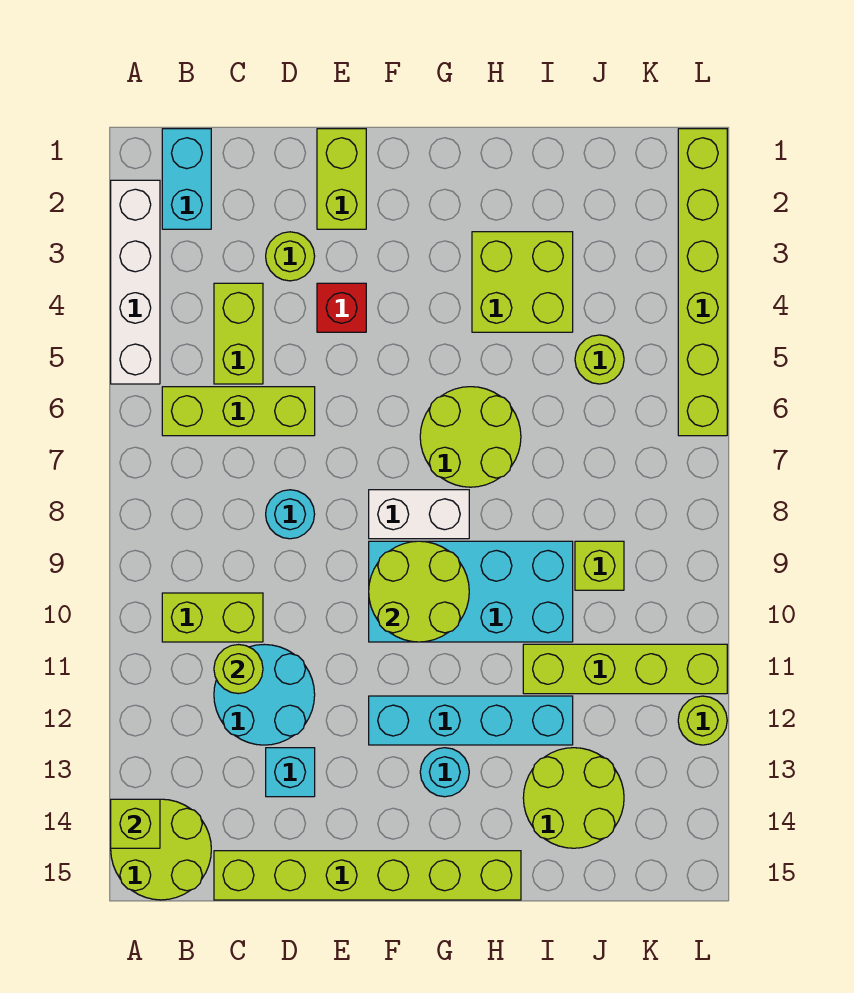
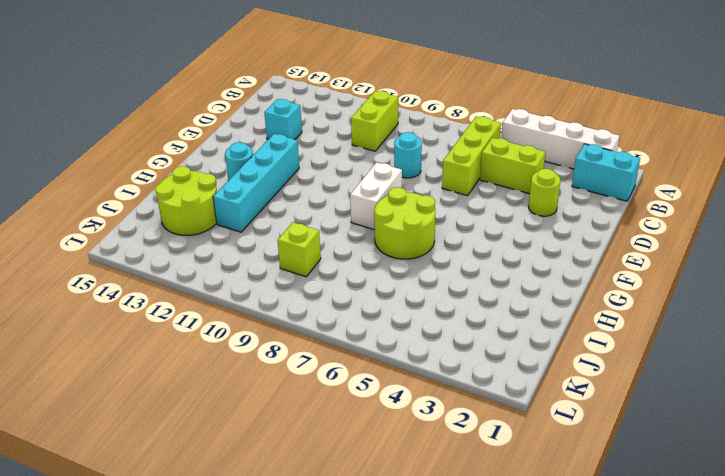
none -> lime 2x2 round brick [111,799,211,900]
none -> cyan 2x2 round brick [214,644,315,745]
none -> lime 1x6 brick [214,851,521,900]

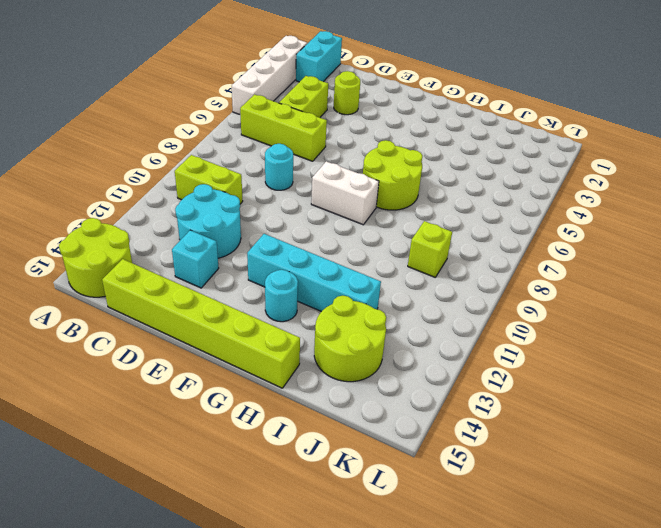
none -> lime 1x2 brick [317,129,366,229]
none -> red 1x1 brick [317,283,366,332]
none -> cyan 2x4 brick [369,541,573,642]

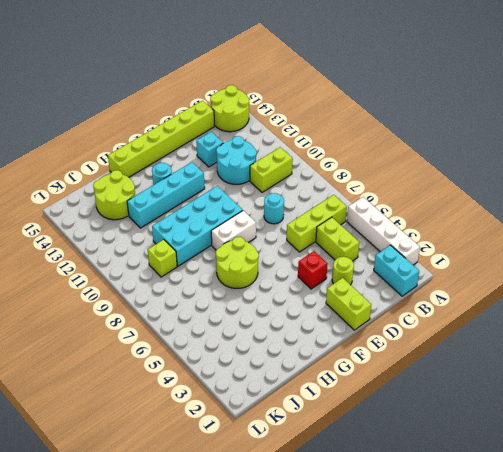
none -> lime 2x2 brick [472,232,573,332]
none -> lime 1x4 brick [523,644,727,694]
none -> lime 1x1 round brick [575,335,624,384]

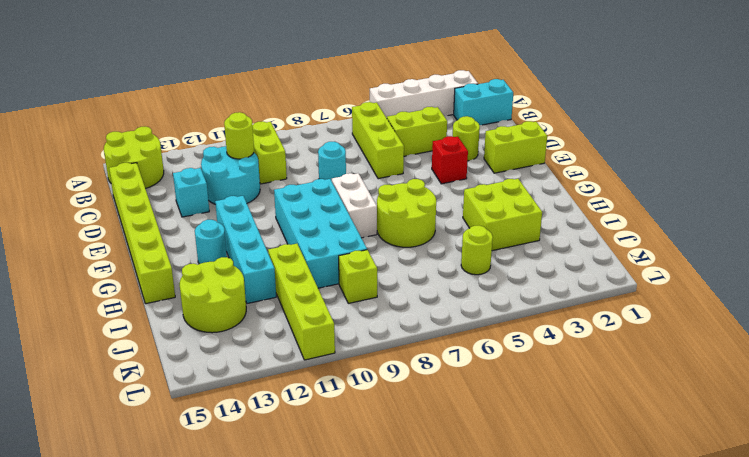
none -> lime 1x6 brick [678,129,727,436]
none -> lime 1x1 round brick [678,696,727,745]
none -> lime 1x1 brick [111,799,160,848]

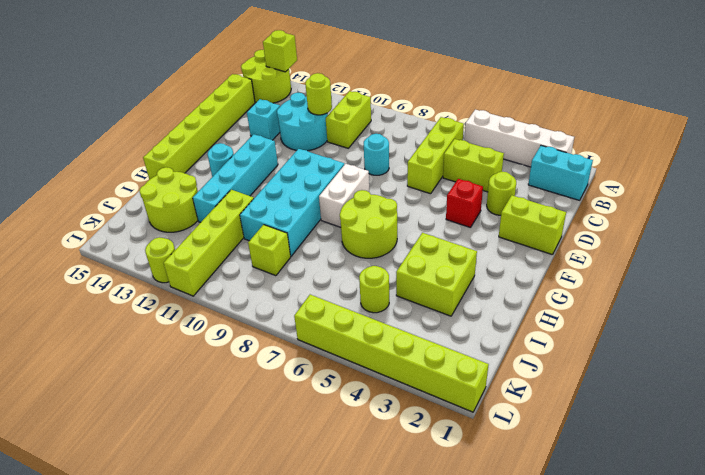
none -> lime 2x2 round brick [369,541,469,642]

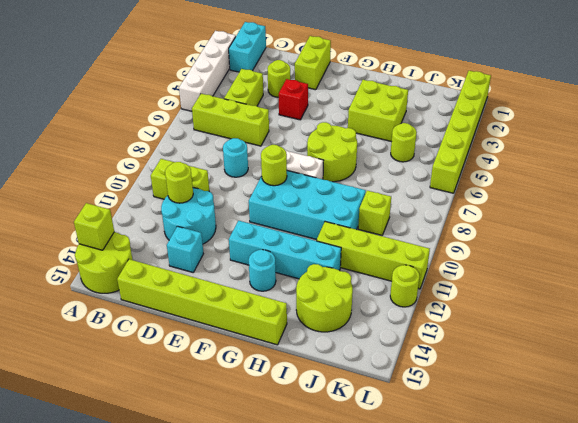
lime 1x1 round brick [261,145,287,186] -> lime 2x2 round brick [369,541,469,642]

